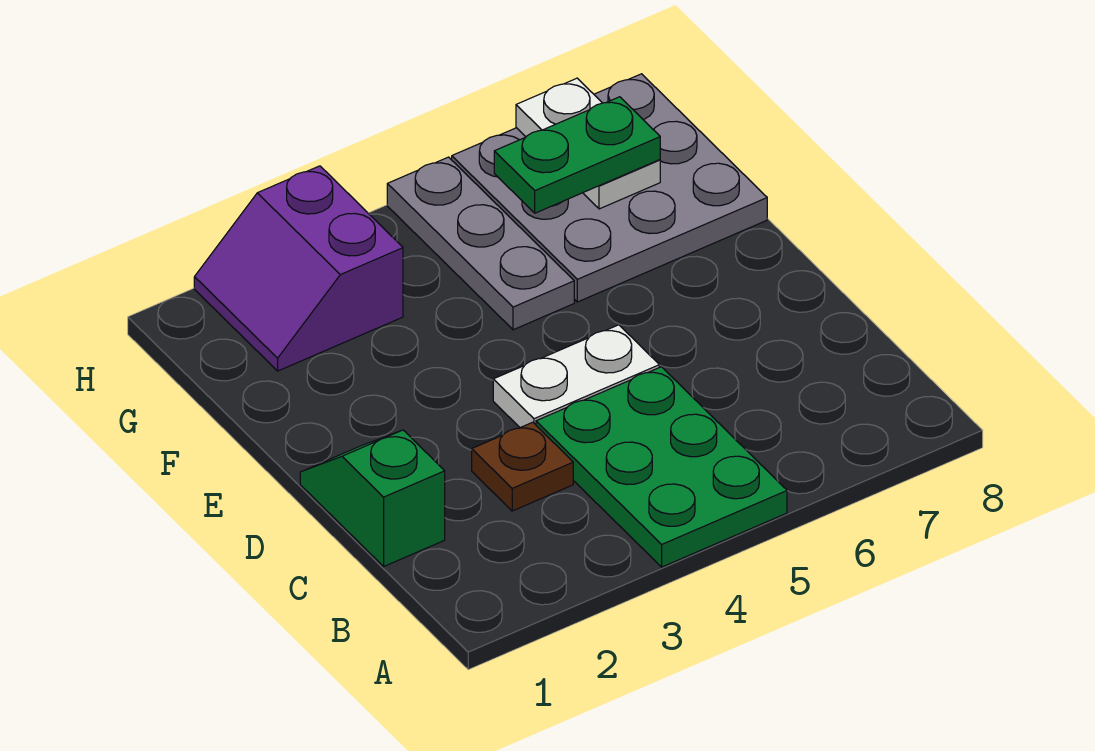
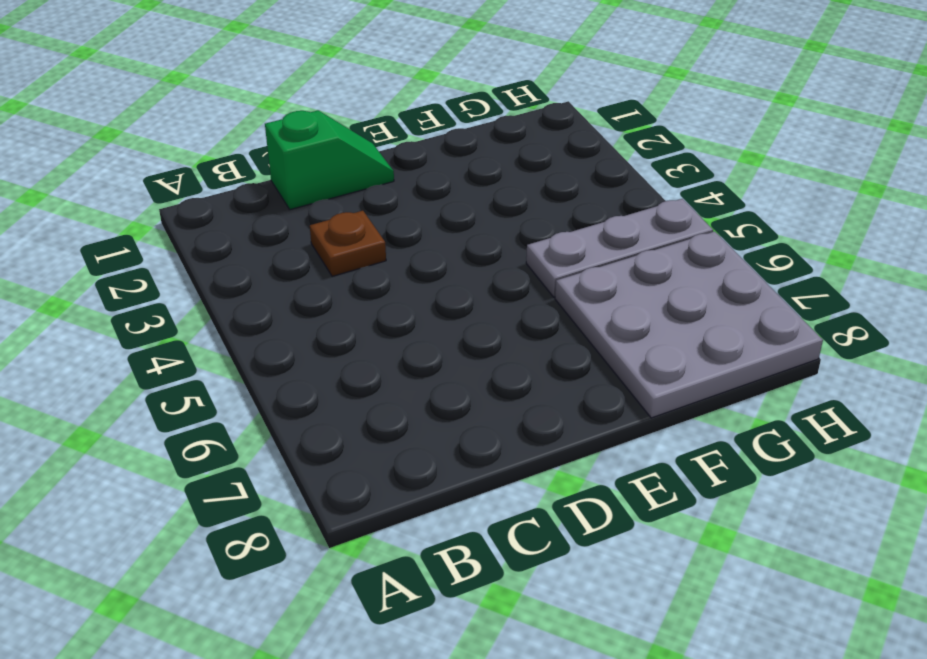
none -> green 2x3 plate [536,367,787,567]
none -> white 1x2 plate [493,325,659,428]

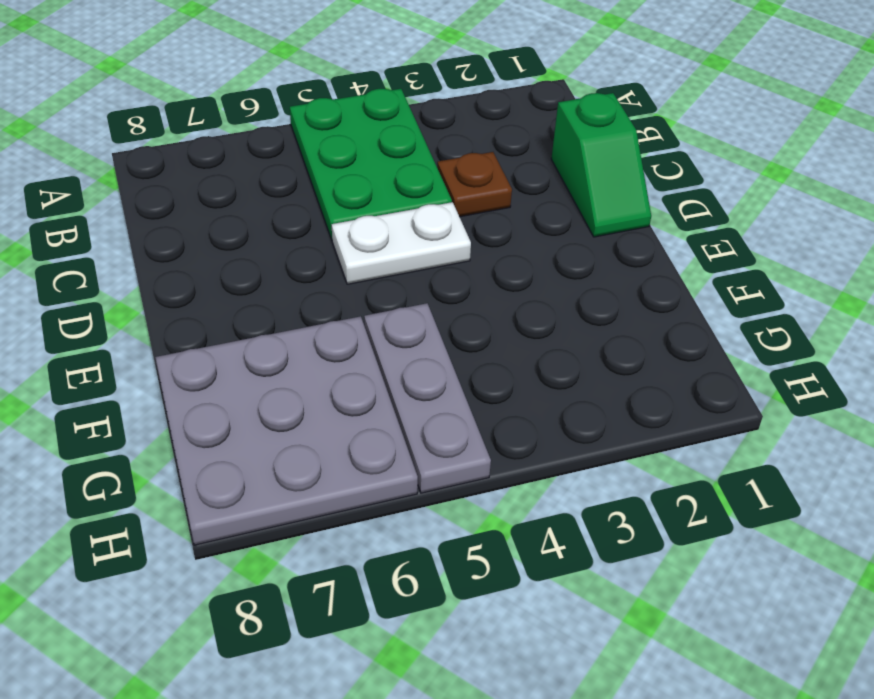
none -> purple 2x2 slope [194,166,403,371]
none -> white 1x2 plate [516,78,660,209]

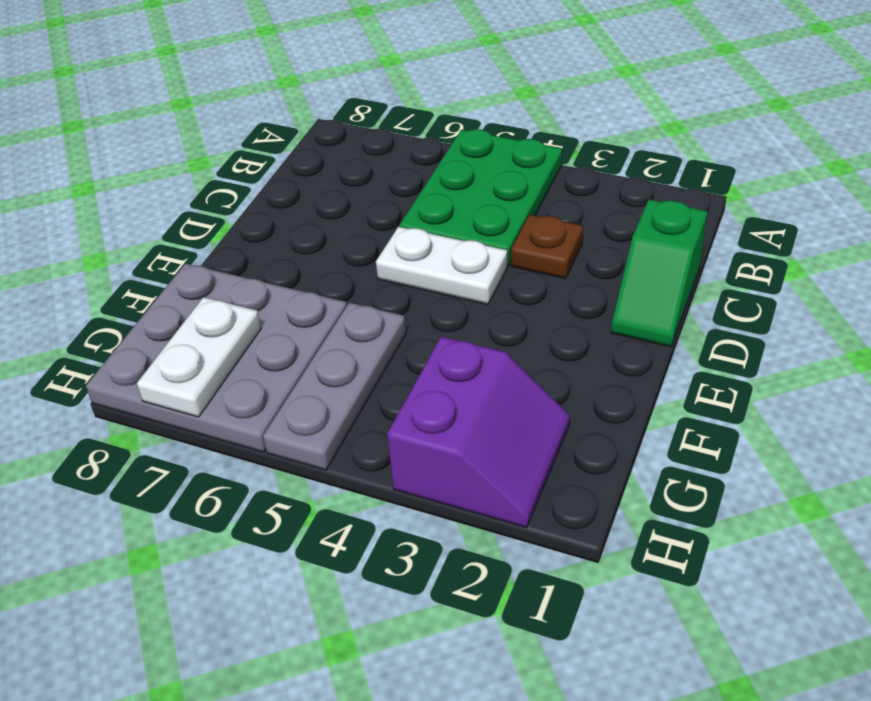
none -> green 1x2 plate [494,97,660,213]

